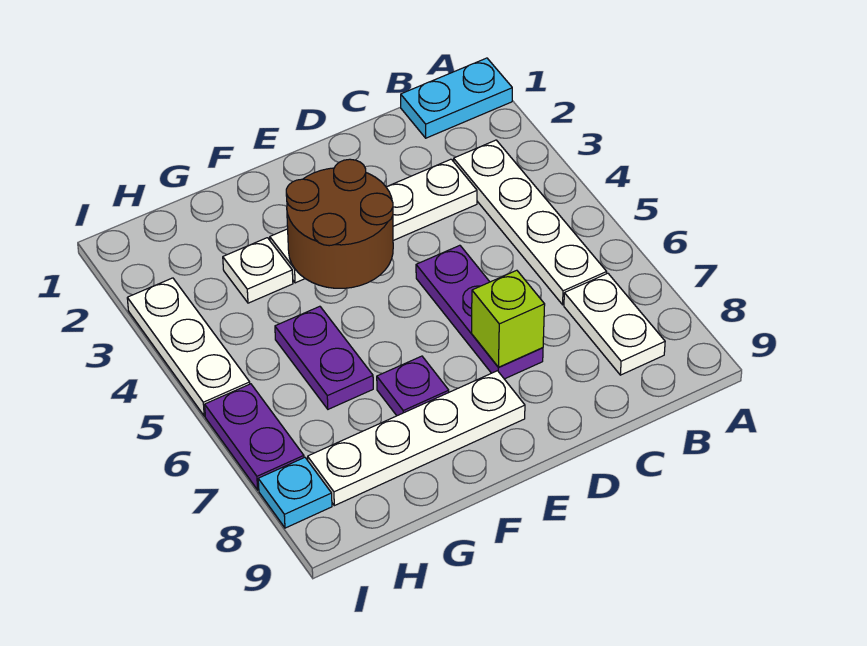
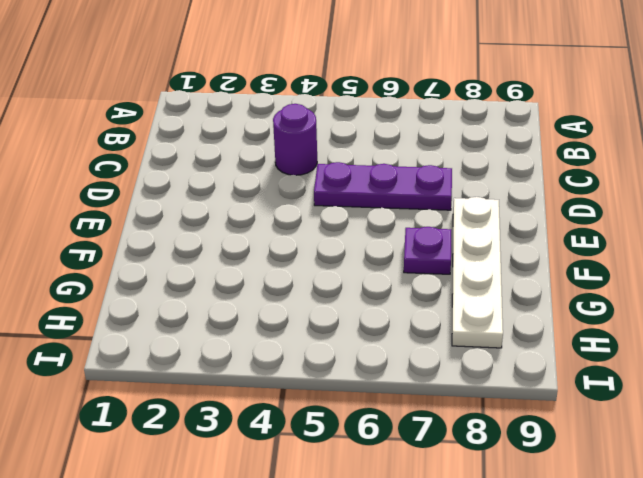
purple 1x1 round brick [273,104,317,175] -> none
none -> cyan 1x2 plate [401,58,512,138]
none -> white 1x4 plate [454,140,607,305]
none -> white 1x2 plate [564,273,665,375]

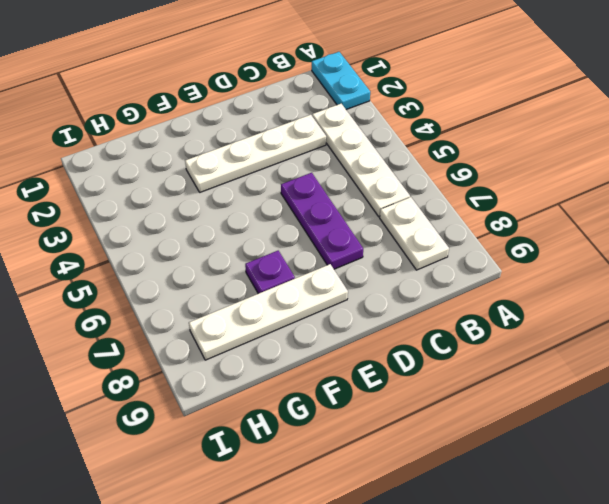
cyan 1x2 plate [312,52,370,110] -> cyan 1x2 plate turned to [401,58,512,138]
none -> white 1x1 plate [223,238,293,303]
none -> purple 1x2 plate [275,306,373,409]
none -> white 1x3 plate [127,278,250,416]

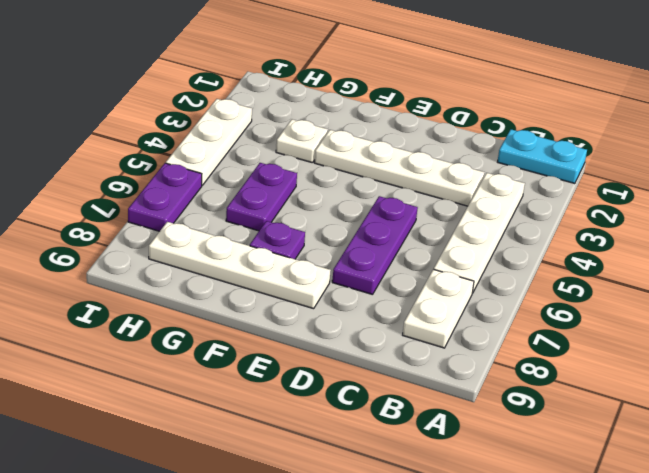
none -> cyan 1x1 plate [258,457,332,528]
none -> lime 1x1 brick [471,270,545,367]
none -> brown 2x2 round brick [286,159,393,288]

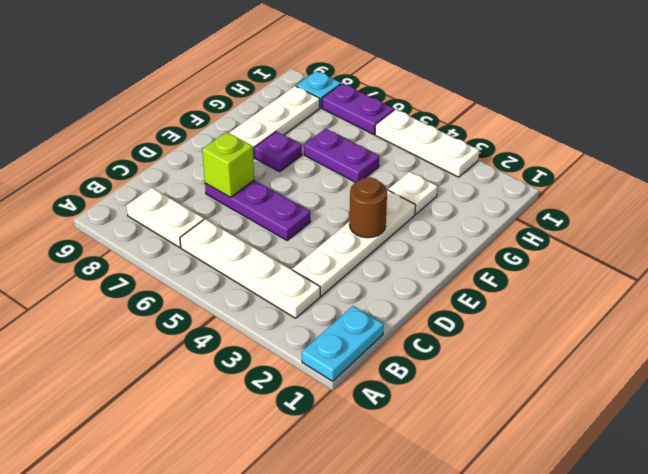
brown 1x1 round brick [350,177,387,238] -> brown 2x2 round brick [286,159,393,288]

